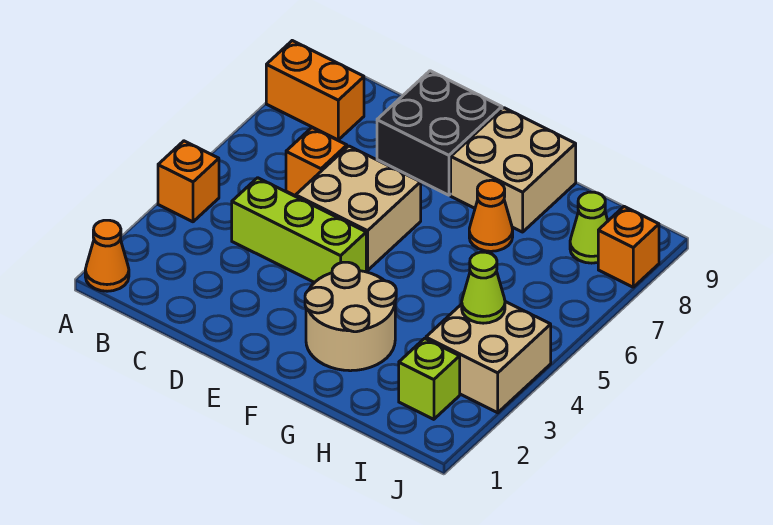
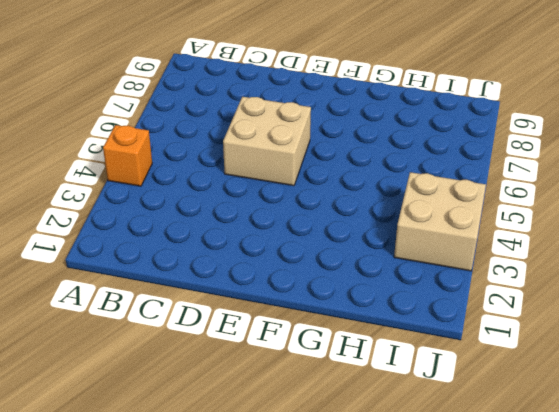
none -> orange 1x1 cone [85,220,129,291]
none -> orange 1x2 brick [266,41,364,140]
none -> lime 1x3 brick [232,178,366,283]

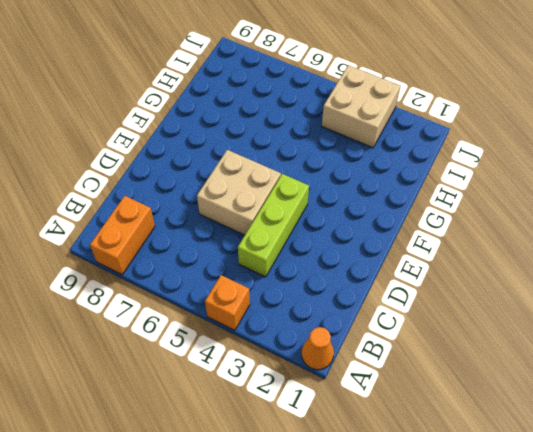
none -> orange 1x1 brick [286,128,347,196]
none -> black 2x2 brick [377,71,502,195]
none -> tan 2x2 round brick [305,262,396,371]

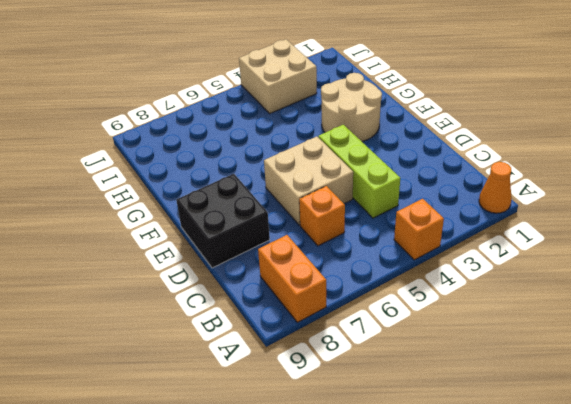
none -> tan 2x2 brick [451,108,576,232]
none -> orange 1x1 cone [469,180,513,251]
none -> lime 1x1 brick [399,338,460,419]

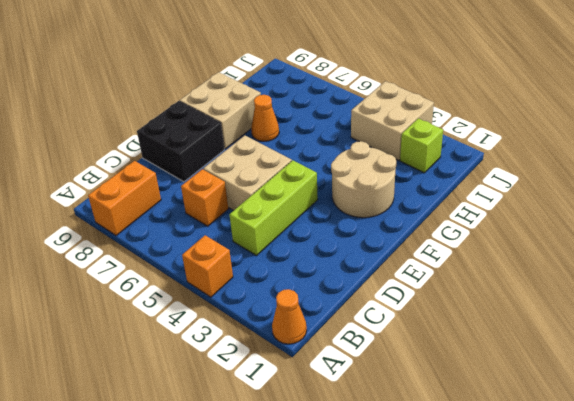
none -> lime 1x1 cone [570,192,608,263]
none -> orange 1x1 brick [598,207,659,287]
none -> lime 1x1 cone [462,252,505,323]

